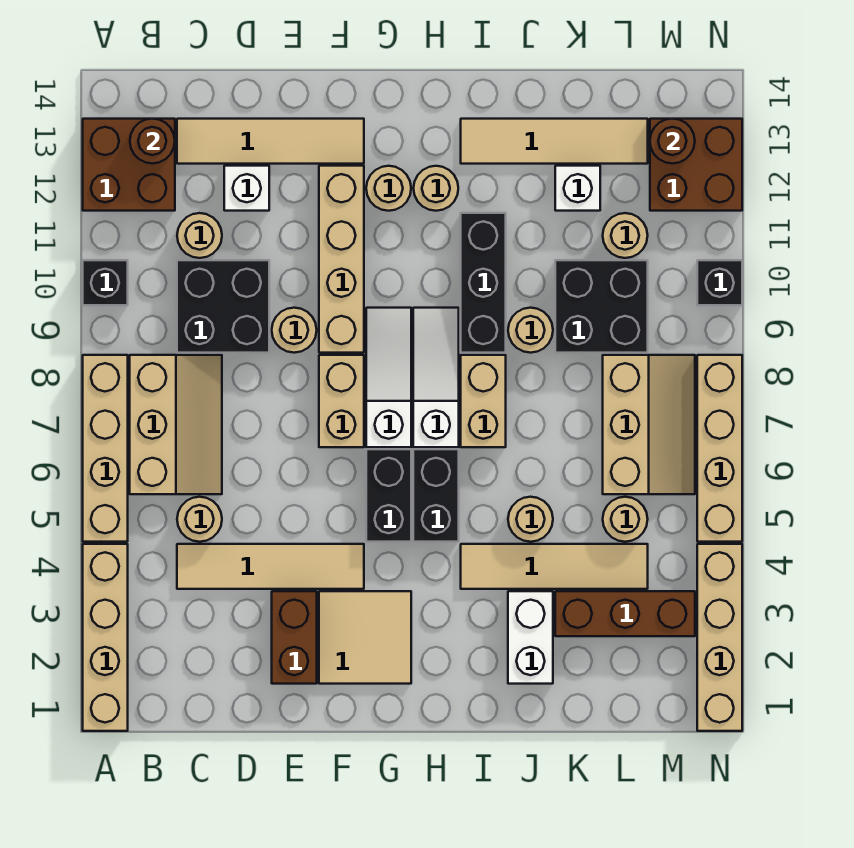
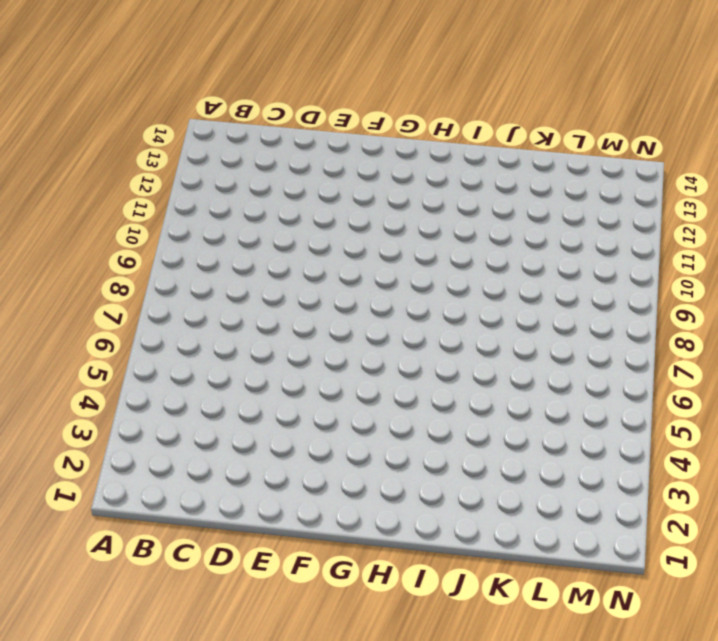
none -> tan 1x4 brick [83,544,128,731]
none -> tan 1x4 brick [83,355,128,542]
none -> black 1x1 brick [83,260,128,305]
none -> brown 2x2 brick [83,119,175,211]

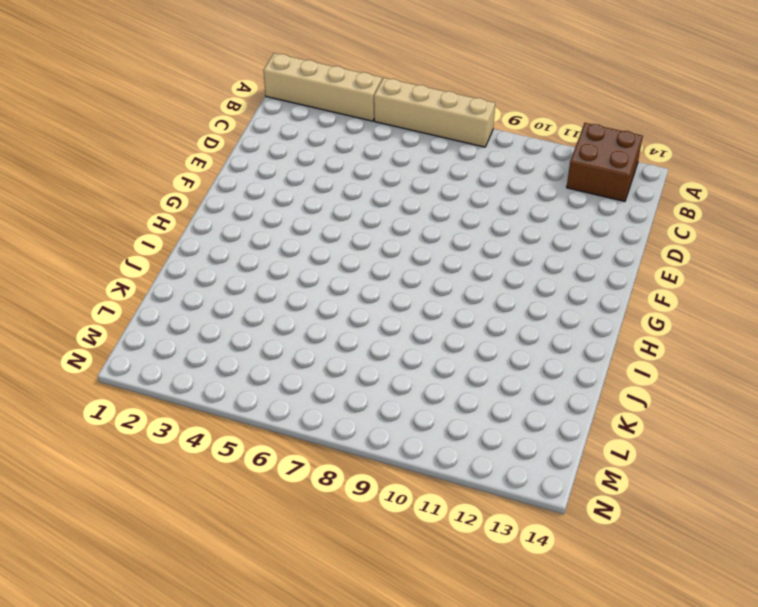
none -> black 1x1 brick [83,260,128,305]
none -> tan 2x3 slope [130,355,222,494]
none -> tan 1x4 tile [177,544,364,589]
none -> tan 1x1 round brick [177,497,222,542]

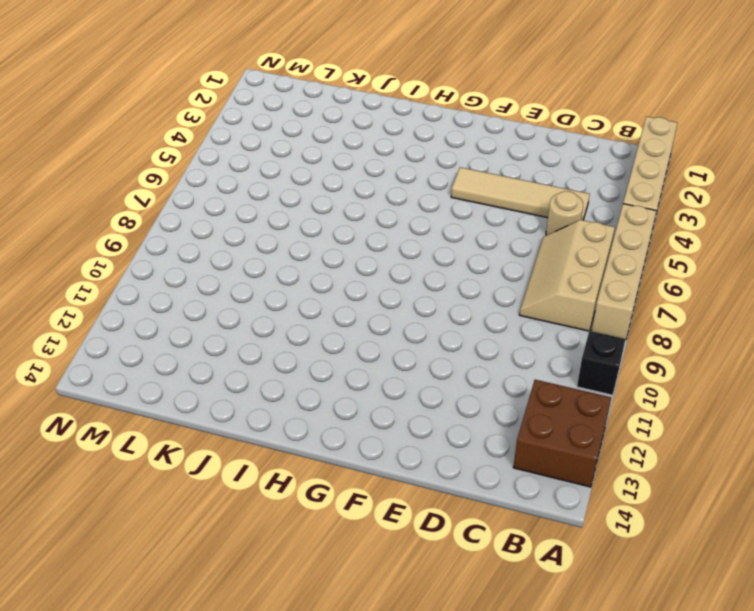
none -> black 2x2 brick [177,260,269,353]
none -> tan 1x1 round brick [177,213,222,258]
none -> tan 1x4 tile [177,119,364,164]
none -> white 1x1 brick [224,166,269,211]

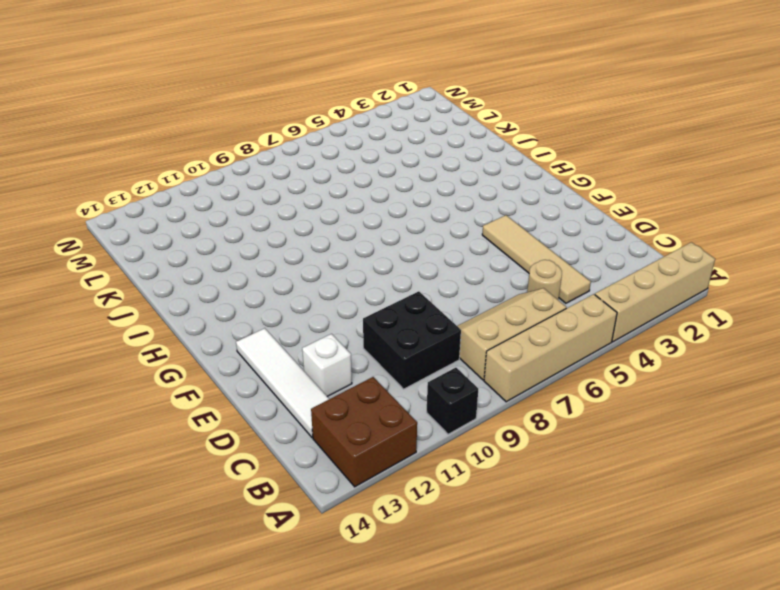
white 1x4 tile [236,328,329,438] -> tan 1x4 tile [177,119,364,164]
none -> tan 1x1 round brick [177,213,222,258]
none -> brown 1x2 brick [272,591,317,684]
none -> tan 1x1 round brick [272,308,317,353]
none -> tan 2x2 tile [319,591,411,684]

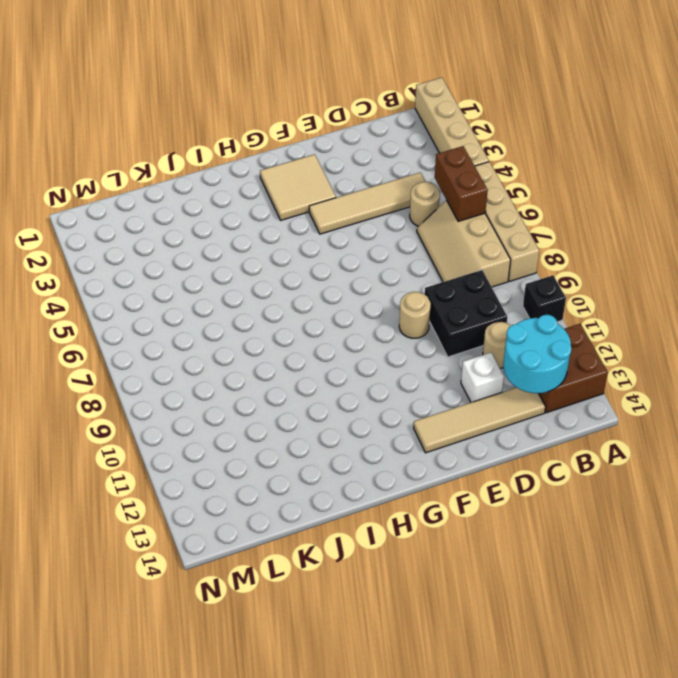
brown 1x2 brick [435,146,488,221] -> brown 1x2 brick moved to [272,591,317,684]
cyan 2x2 round brick [503,315,571,393] -> brown 1x1 round brick [130,119,175,164]
none -> tan 1x2 brick [319,355,364,447]
none -> tan 1x4 brick [319,166,364,353]
none -> black 1x2 brick [366,449,411,542]
none -> white 1x3 slope [366,308,411,447]

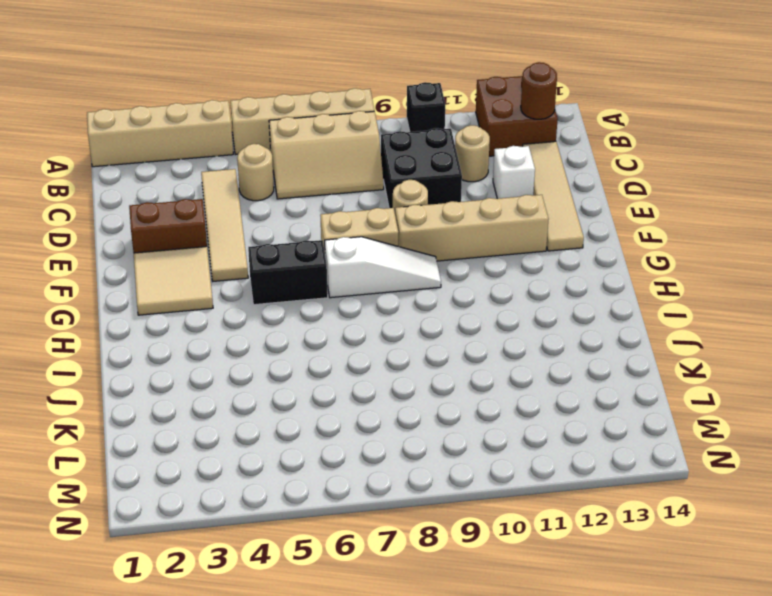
none -> tan 1x1 round brick [366,166,411,211]
none -> black 1x2 brick [413,449,459,542]
none -> white 1x3 slope [413,308,459,447]
none -> tan 1x1 round brick [414,166,458,211]

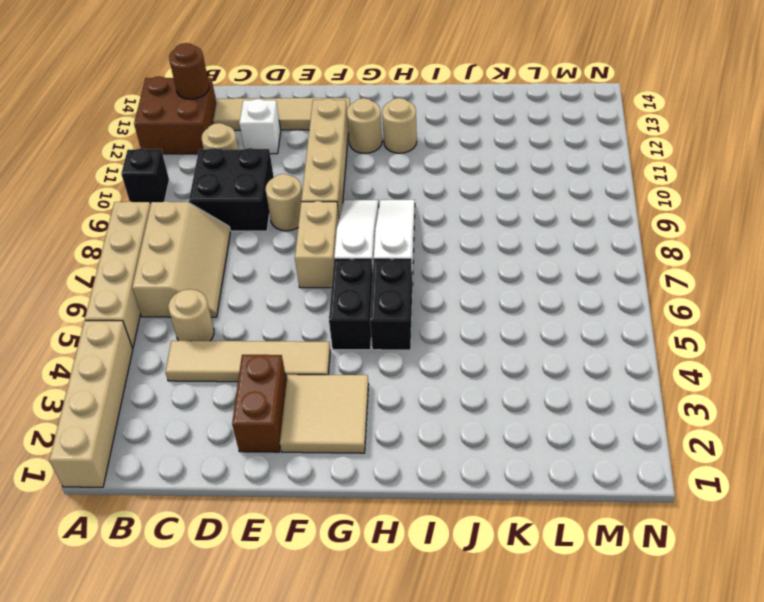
none -> tan 1x4 tile [461,544,648,589]
none -> tan 1x2 brick [461,355,506,447]
none -> black 1x3 brick [461,213,506,353]
none -> tan 1x4 tile [461,119,648,164]

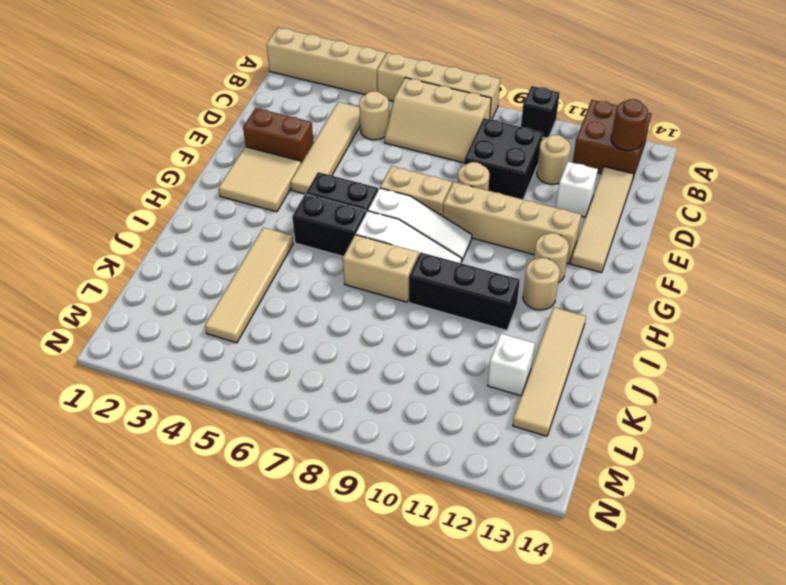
none -> white 1x2 brick [508,591,553,684]
none -> tan 1x1 round brick [508,497,553,542]
none -> tan 1x1 round brick [508,308,553,353]
none -> brown 1x3 brick [555,591,695,636]

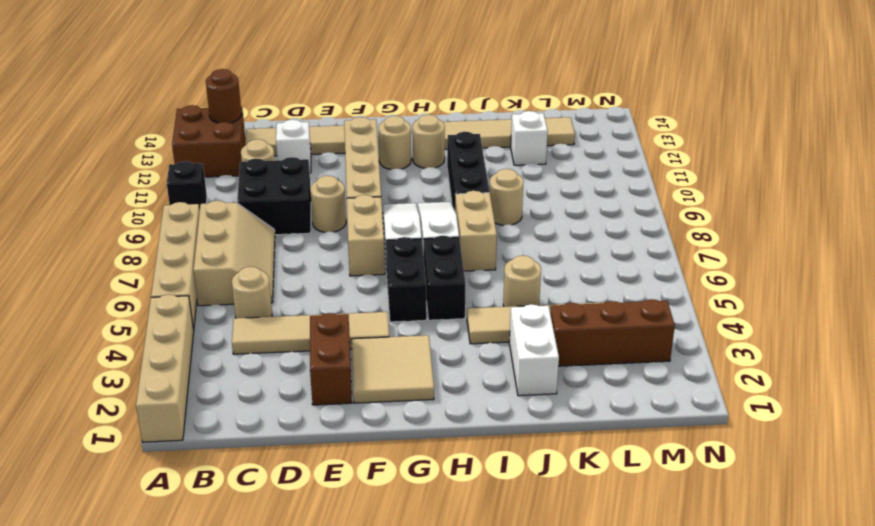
none -> black 2x2 brick [555,260,648,353]
none -> tan 1x1 round brick [603,497,648,542]
none -> tan 2x3 slope [603,355,695,494]
none -> tan 1x1 round brick [603,213,648,258]

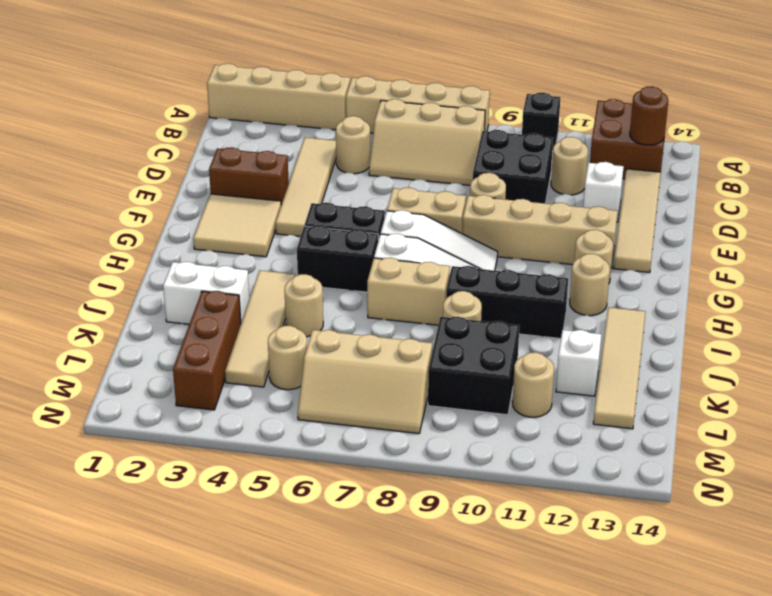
none -> brown 2x2 brick [650,119,742,211]
none -> tan 1x4 brick [697,544,742,731]
none -> tan 1x4 brick [697,355,742,542]
none -> black 1x1 brick [697,260,742,305]

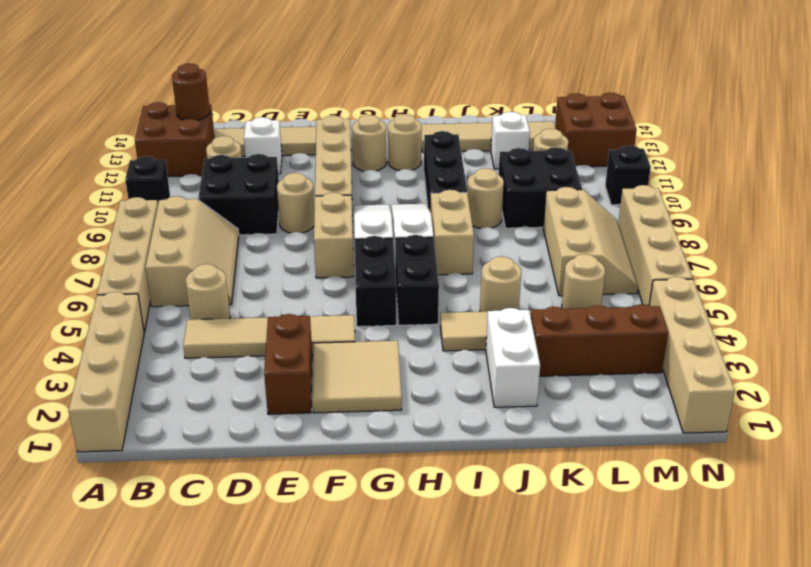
none -> brown 1x1 round brick [650,119,695,164]

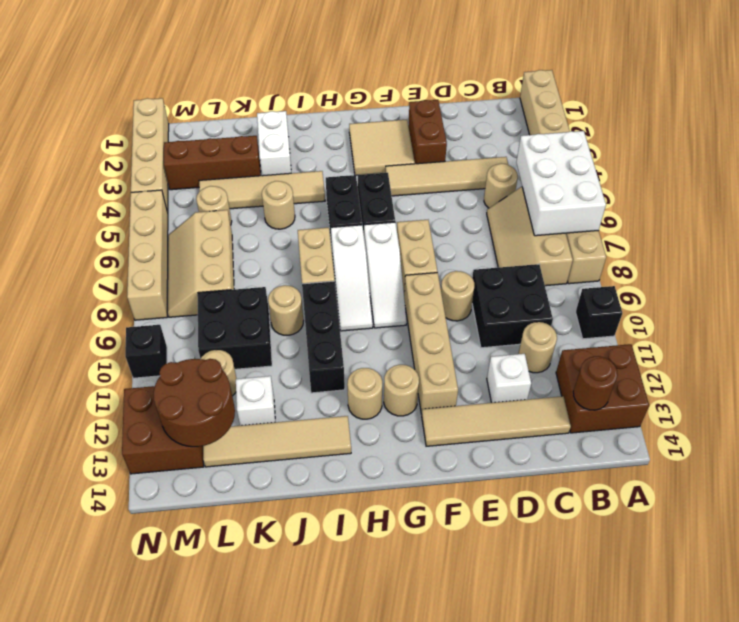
white 2x3 brick [516,131,606,236] -> none
brown 2x2 round brick [153,359,235,447] -> brown 1x1 round brick [650,119,695,164]

